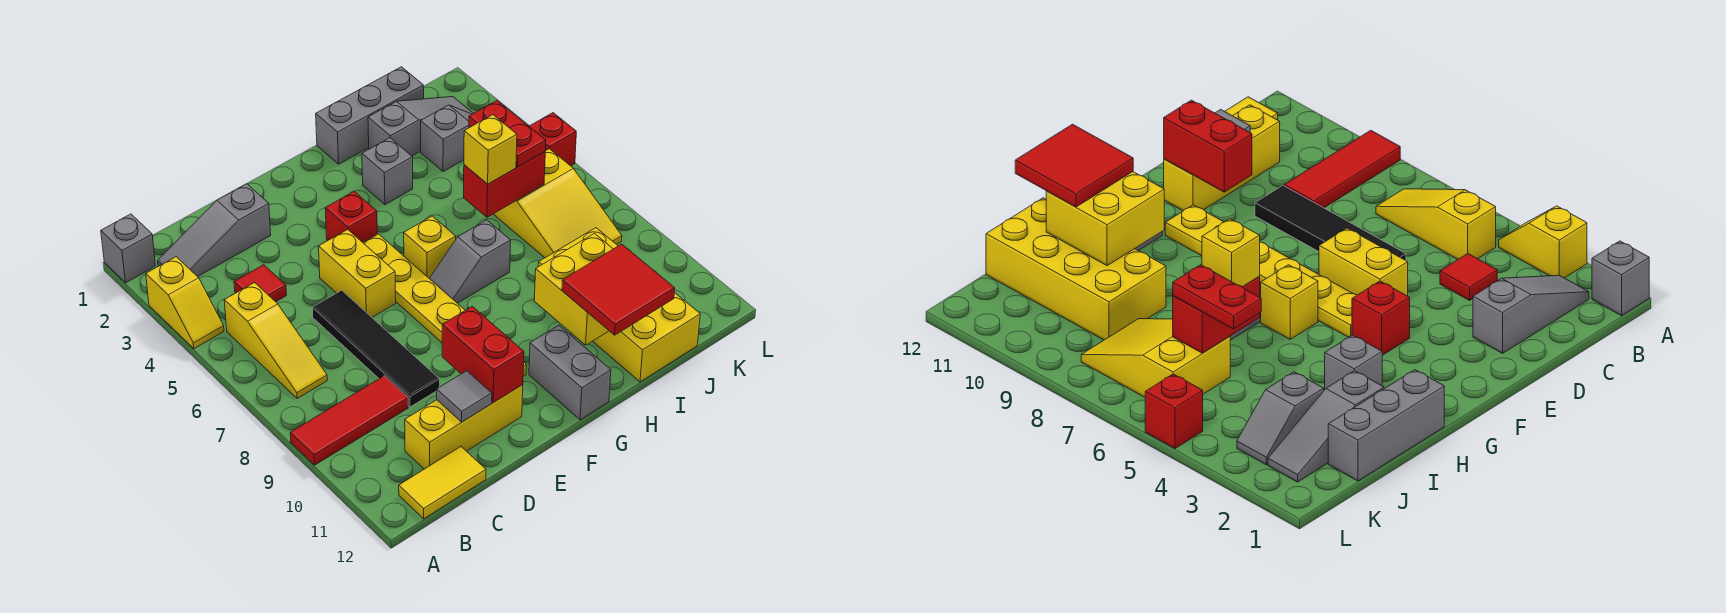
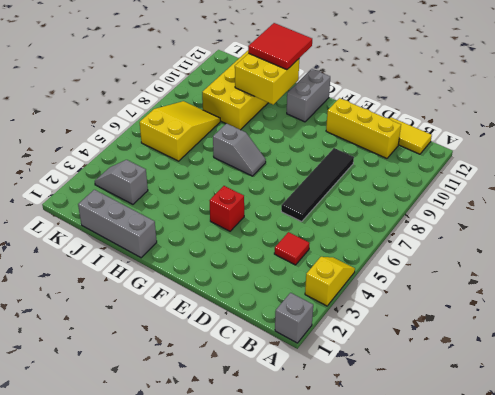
none -> red 1x3 tile [290,376,408,465]
none -> grey 1x3 slope [158,184,271,277]
none -> yellow 1x3 slope [224,283,327,399]

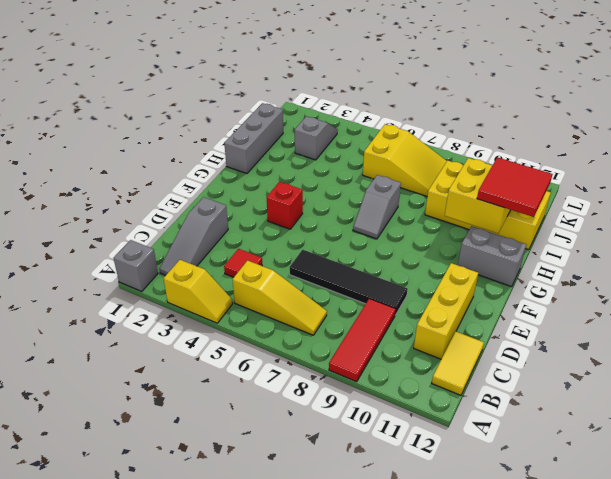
none -> yellow 1x2 brick [319,229,396,317]
none -> yellow 1x6 plate [363,234,527,376]
none -> yellow 1x1 brick [404,216,456,278]

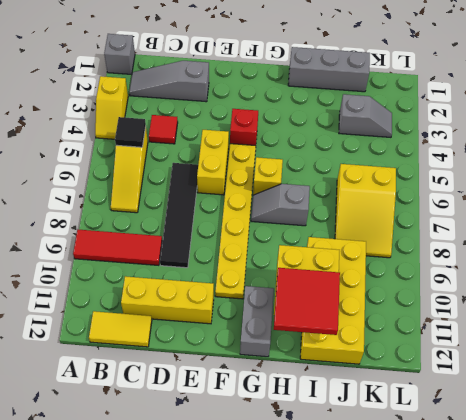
black 1x1 tile [115,117,146,147] -> none
none -> grey 1x1 brick [362,138,413,205]
none -> grey 1x3 slope [368,97,473,156]
none -> red 1x1 brick [529,113,576,166]

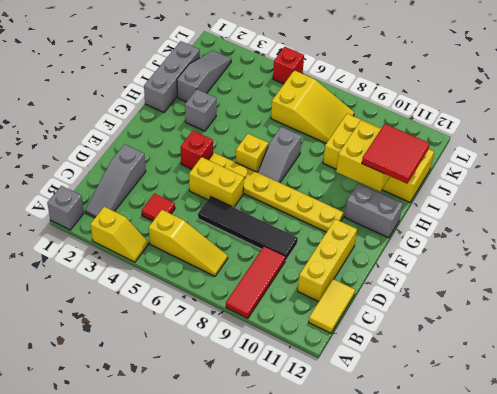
none -> grey 1x2 slope [421,105,472,172]
none -> grey 1x1 tile [437,371,492,422]
none -> red 1x2 brick [442,306,524,403]

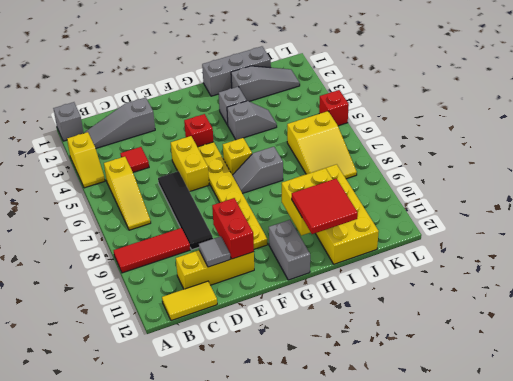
grey 1x2 slope [227,101,277,140] -> grey 1x2 slope moved to [421,105,472,172]
none -> red 1x2 brick [464,152,545,217]
none -> yellow 1x1 brick [464,115,517,184]
none -> red 1x2 plate [469,101,546,167]

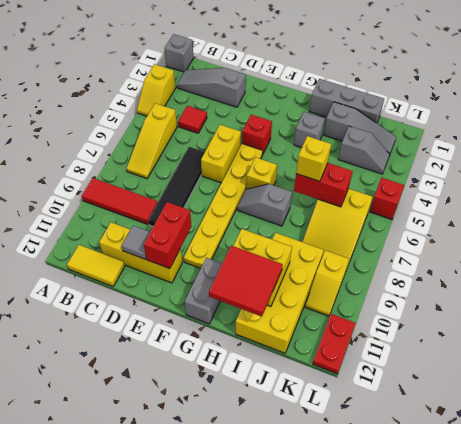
yellow 1x2 slope [305,250,349,316] -> none
red 1x2 plate [313,314,356,374] -> red 1x2 plate moved to [469,101,546,167]

